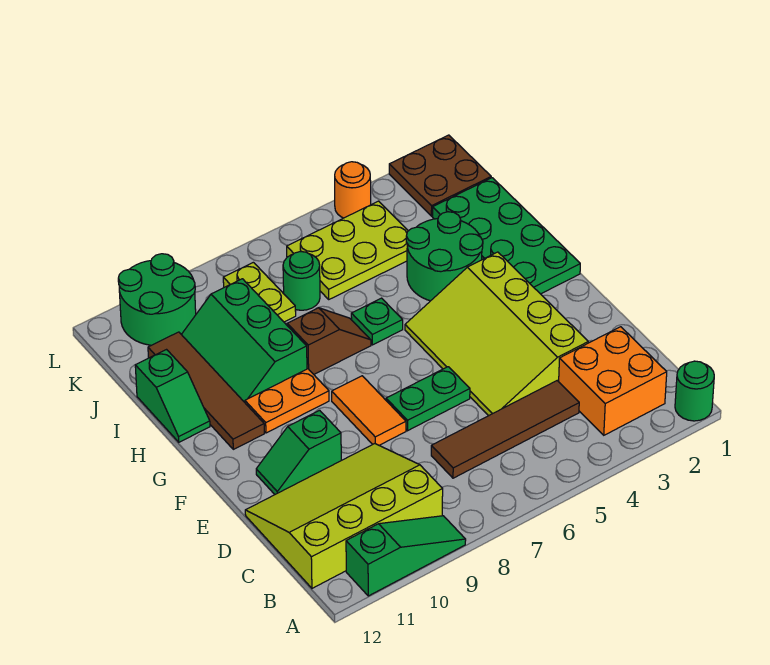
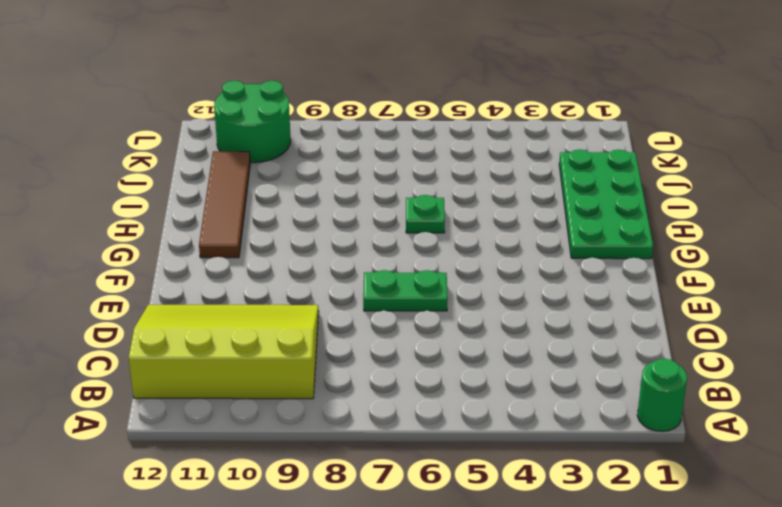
none -> green 1x3 slope [346,516,466,596]
none -> orange 2x2 brick [559,327,667,435]
none -> brown 1x4 tile [431,381,579,478]

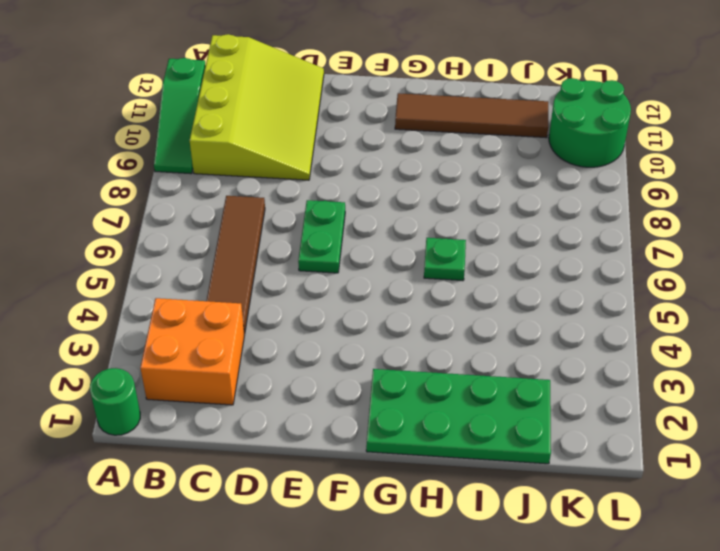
none -> lime 3x4 slope [405,252,588,416]
none -> orange 1x2 tile [332,376,406,445]
none -> green 1x2 slope [256,410,341,494]

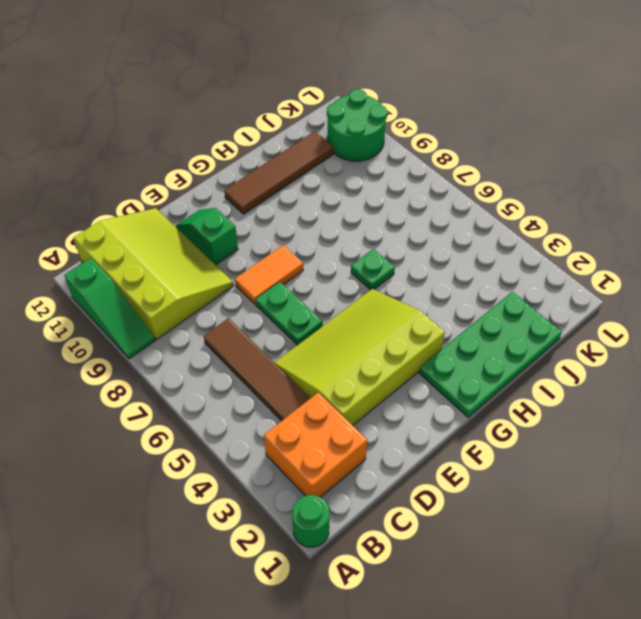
none -> orange 1x2 plate [245,369,329,433]
none -> green 2x2 round brick [406,212,483,301]
none -> brown 1x2 slope [287,308,371,374]

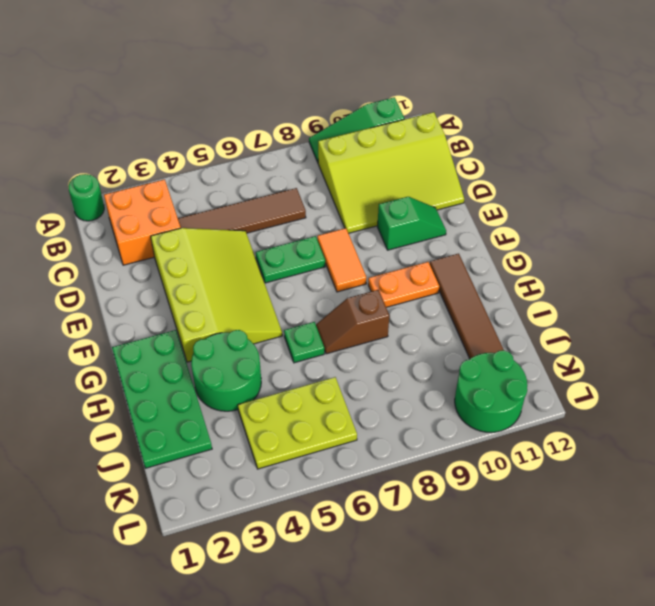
none -> green 2x3 slope [181,279,307,402]
none -> green 1x2 slope [135,350,210,442]
none -> green 1x1 round brick [283,252,320,310]

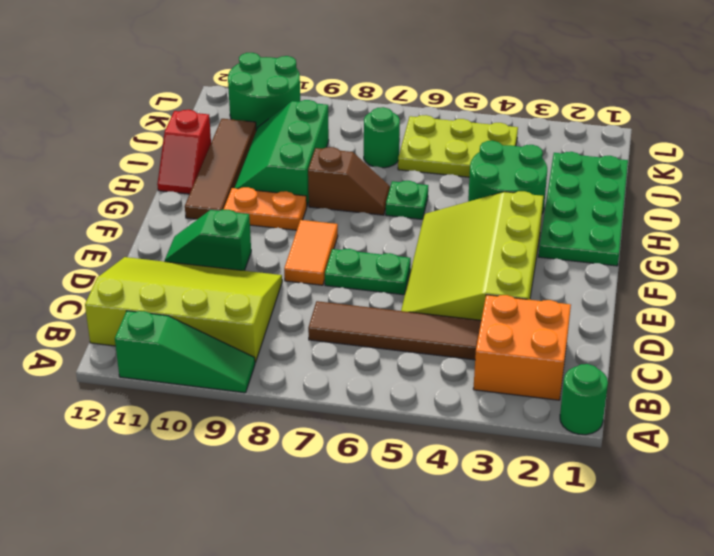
red 1x2 slope [157,110,211,194] -> green 1x2 slope [135,350,210,442]
none -> lime 1x2 plate [223,262,296,322]
none -> brown 2x2 plate [389,135,491,216]
none -> orange 1x1 round brick [335,162,371,218]

